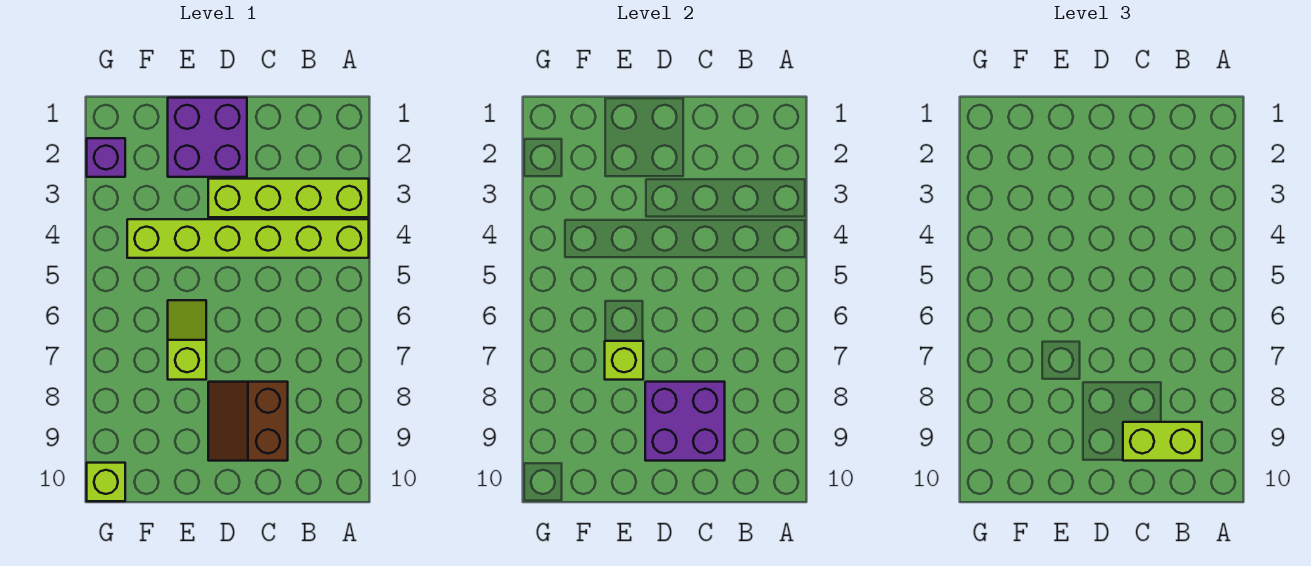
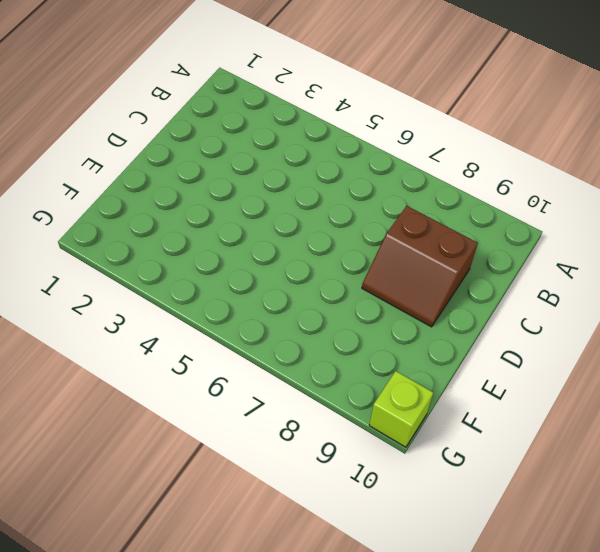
none -> lime 1x4 brick [208,179,369,217]
none -> lime 1x6 brick [127,219,369,258]

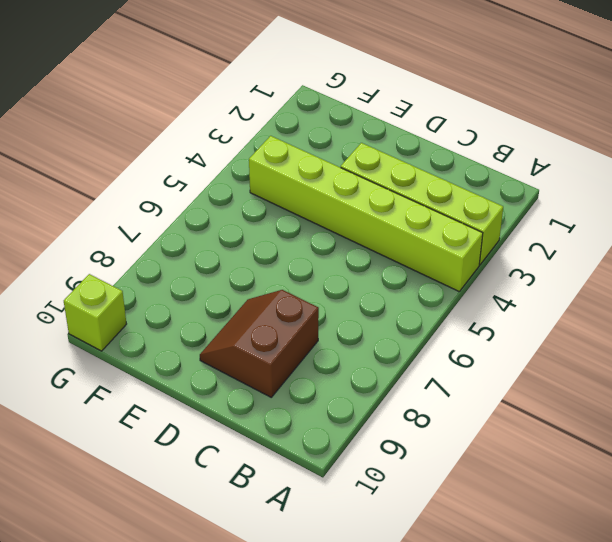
none -> purple 2x2 brick [168,98,247,177]
none -> lime 1x2 slope [168,300,206,380]

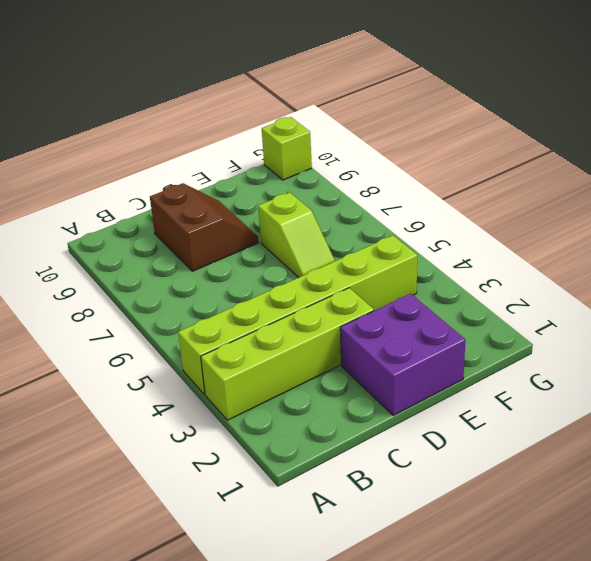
none -> purple 1x1 brick [87,138,125,177]
none -> purple 2x2 brick [645,382,725,461]

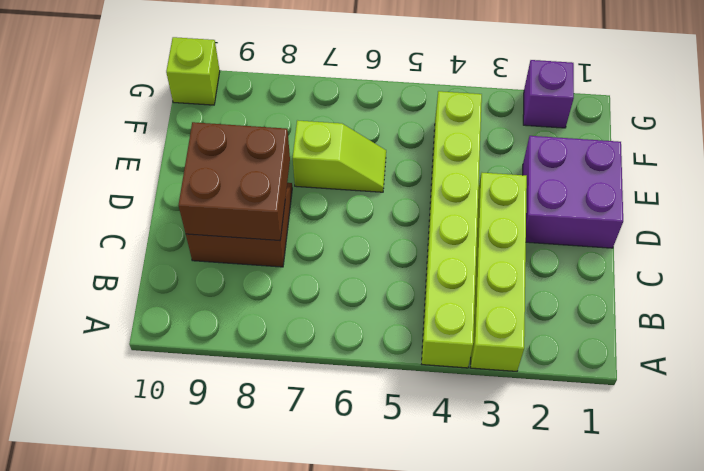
brown 2x2 brick [179,122,290,241] -> purple 2x2 brick [645,382,725,461]
none -> lime 1x1 brick [605,341,643,380]
none -> lime 1x2 brick [1123,422,1202,461]

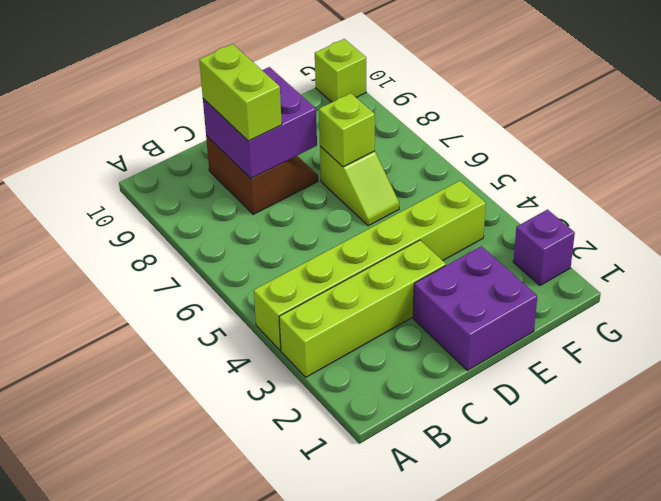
lime 1x2 brick [199,44,282,141] -> lime 1x2 brick turned to [1123,422,1202,461]

